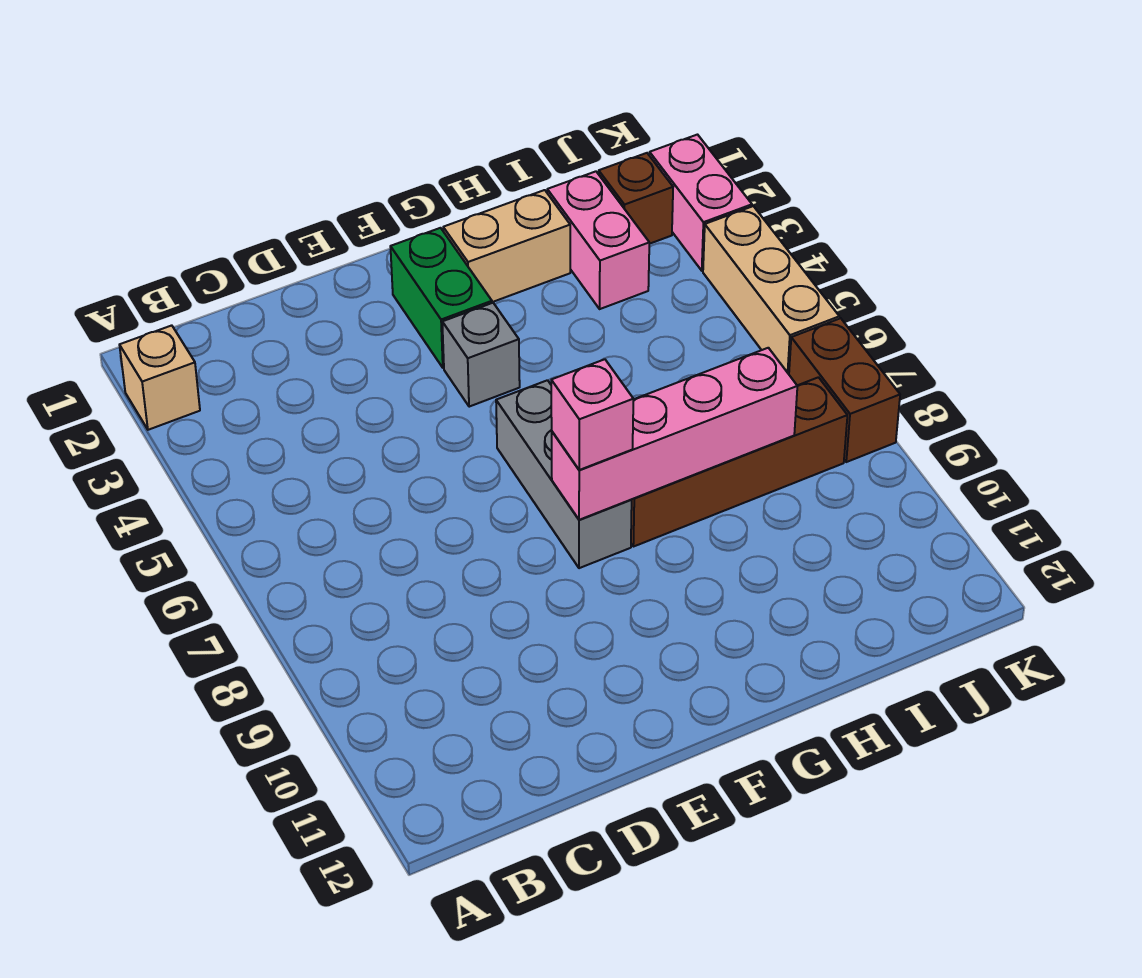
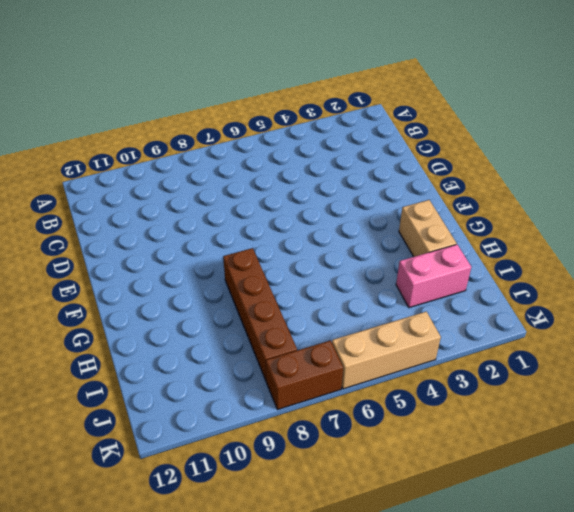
none -> tan 1x1 brick [120,325,200,430]
none -> green 1x2 brick [390,228,492,368]
none -> grey 1x1 brick [442,303,520,407]

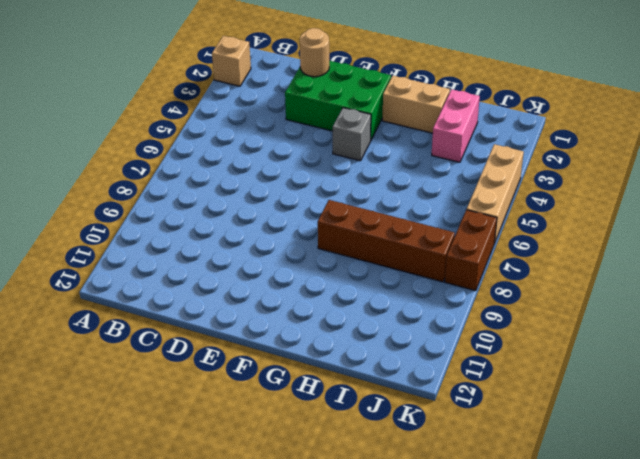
green 2x3 brick [285,61,391,140] -> green 1x2 brick [390,228,492,368]
tan 1x1 round brick [300,28,329,77] -> none
none -> grey 1x3 brick [496,380,632,568]
none -> brown 1x1 brick [599,153,673,244]
none -> pink 1x2 brick [649,135,752,271]

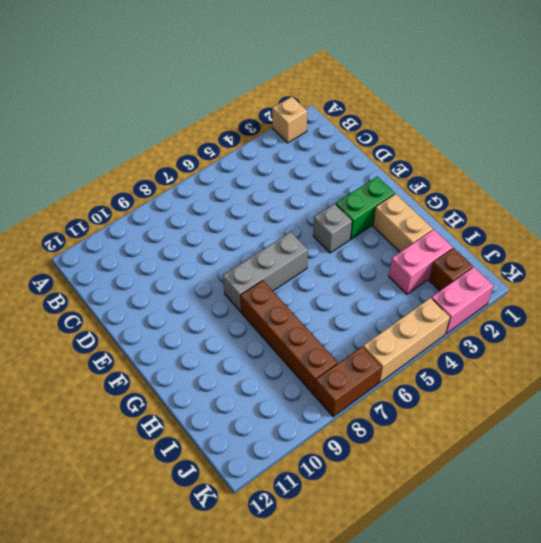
none -> pink 1x4 brick [552,348,797,520]
none -> pink 1x1 brick [551,359,633,470]

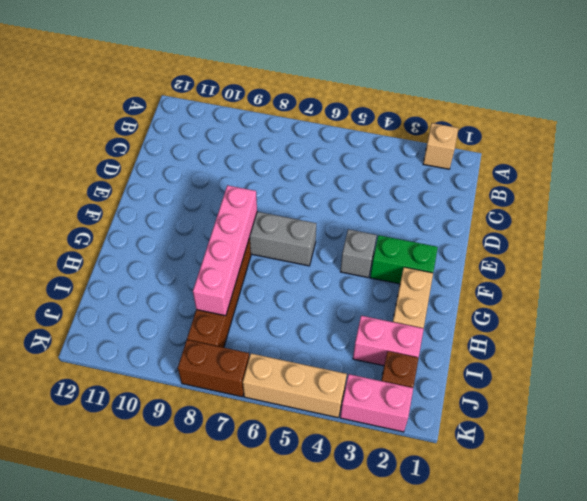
none -> pink 1x1 brick [551,359,633,470]

